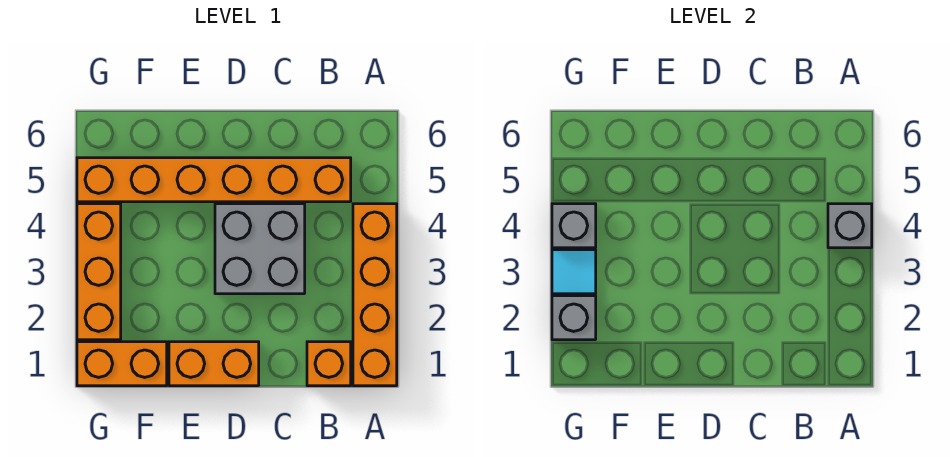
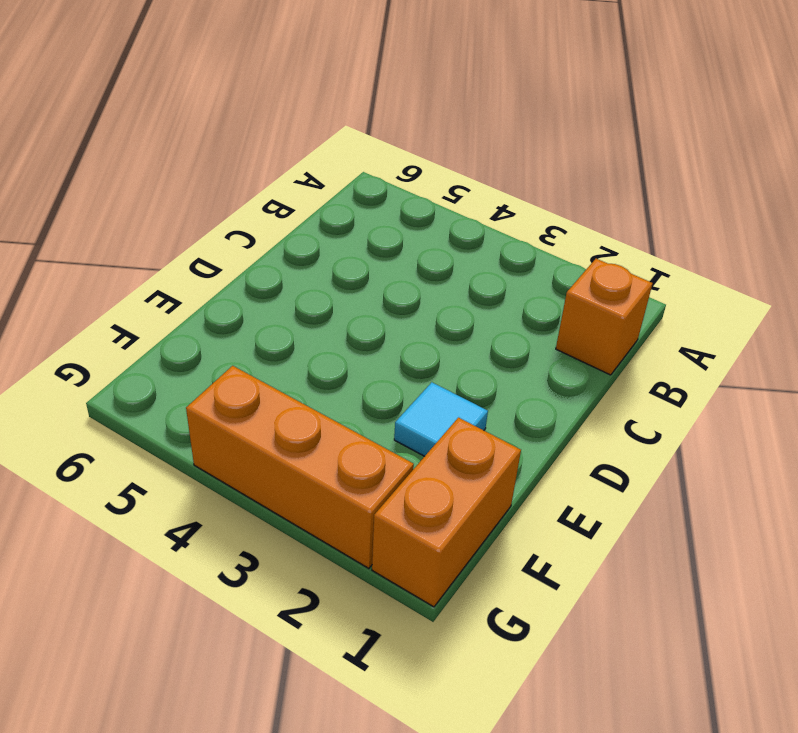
cyan 1x1 tile [394,382,488,456] -> cyan 1x1 tile moved to [552,250,596,294]
none -> orange 1x4 brick [353,204,397,386]
none -> orange 1x6 brick [77,158,351,202]

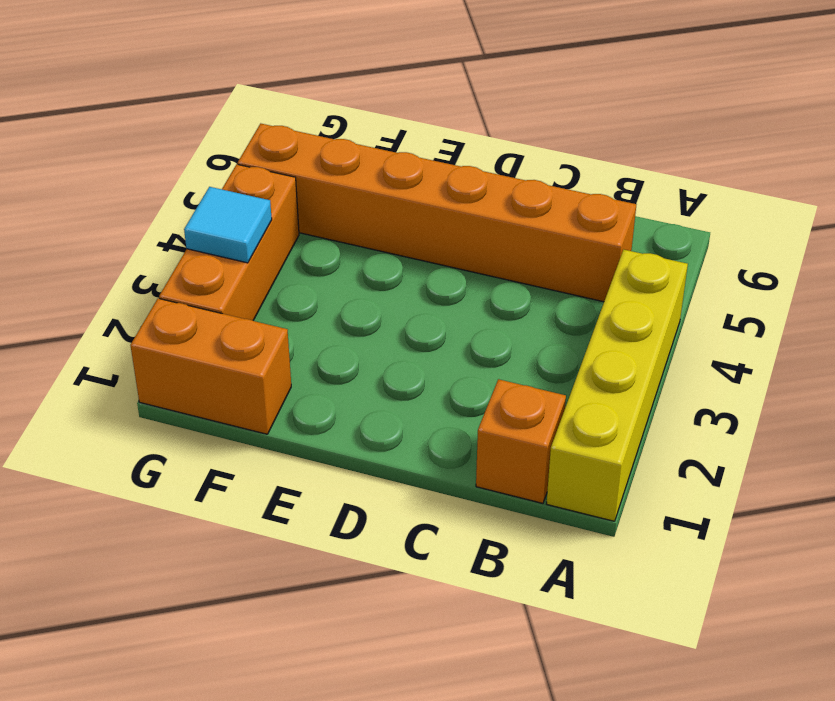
yellow 1x4 brick [547,250,688,521] -> orange 1x4 brick [353,204,397,386]
none -> grey 2x2 brick [215,204,305,294]
none -> orange 1x2 brick [169,342,259,386]

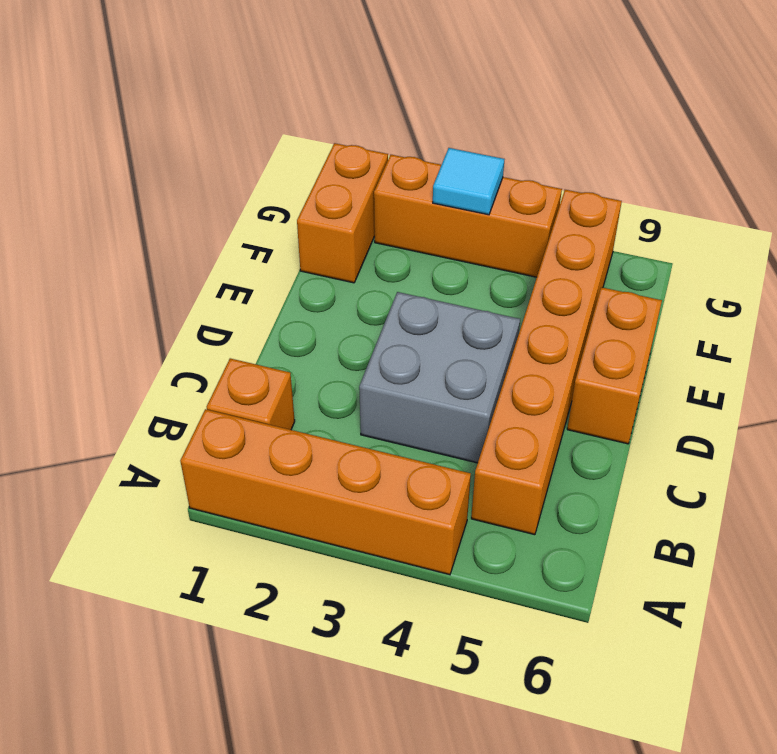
orange 1x2 brick [567,287,662,444] -> orange 1x2 brick moved to [169,342,259,386]
none -> grey 1x1 brick [828,204,872,248]
none -> grey 1x1 brick [552,296,596,340]

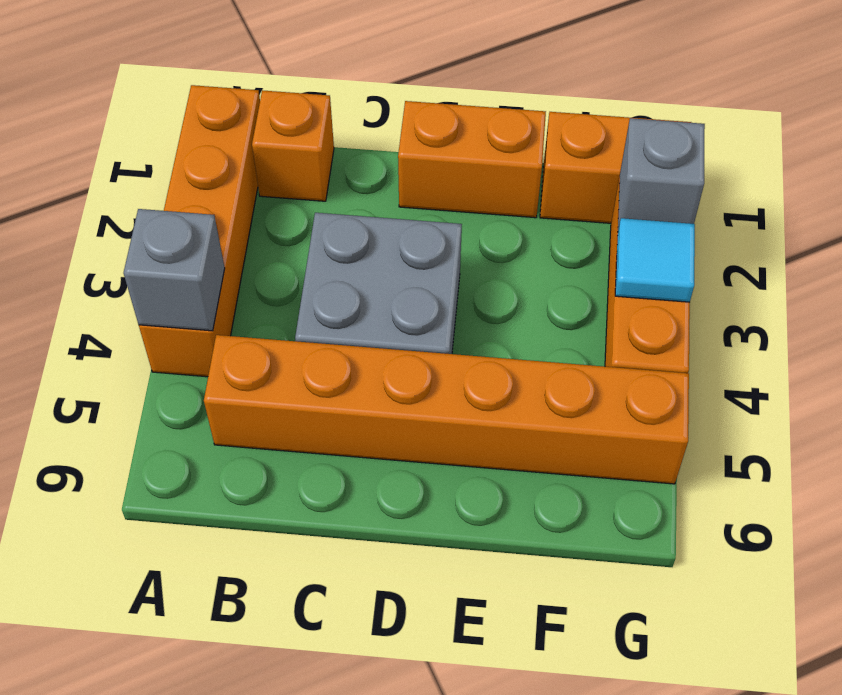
none -> grey 1x1 brick [552,204,596,248]

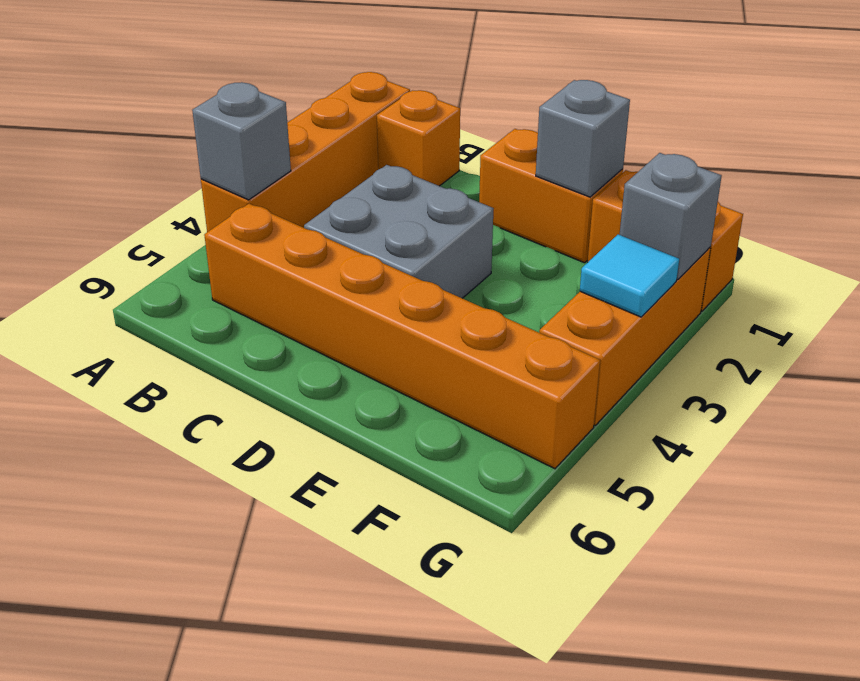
grey 1x1 brick [536,80,630,197] -> grey 1x1 brick moved to [552,204,596,248]

